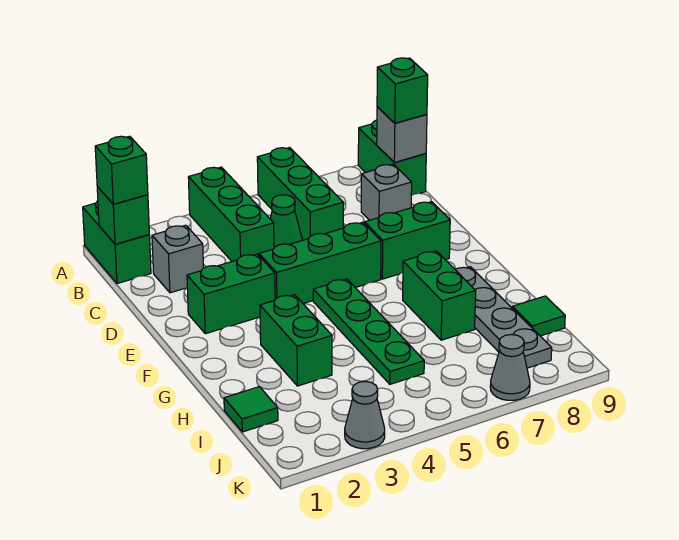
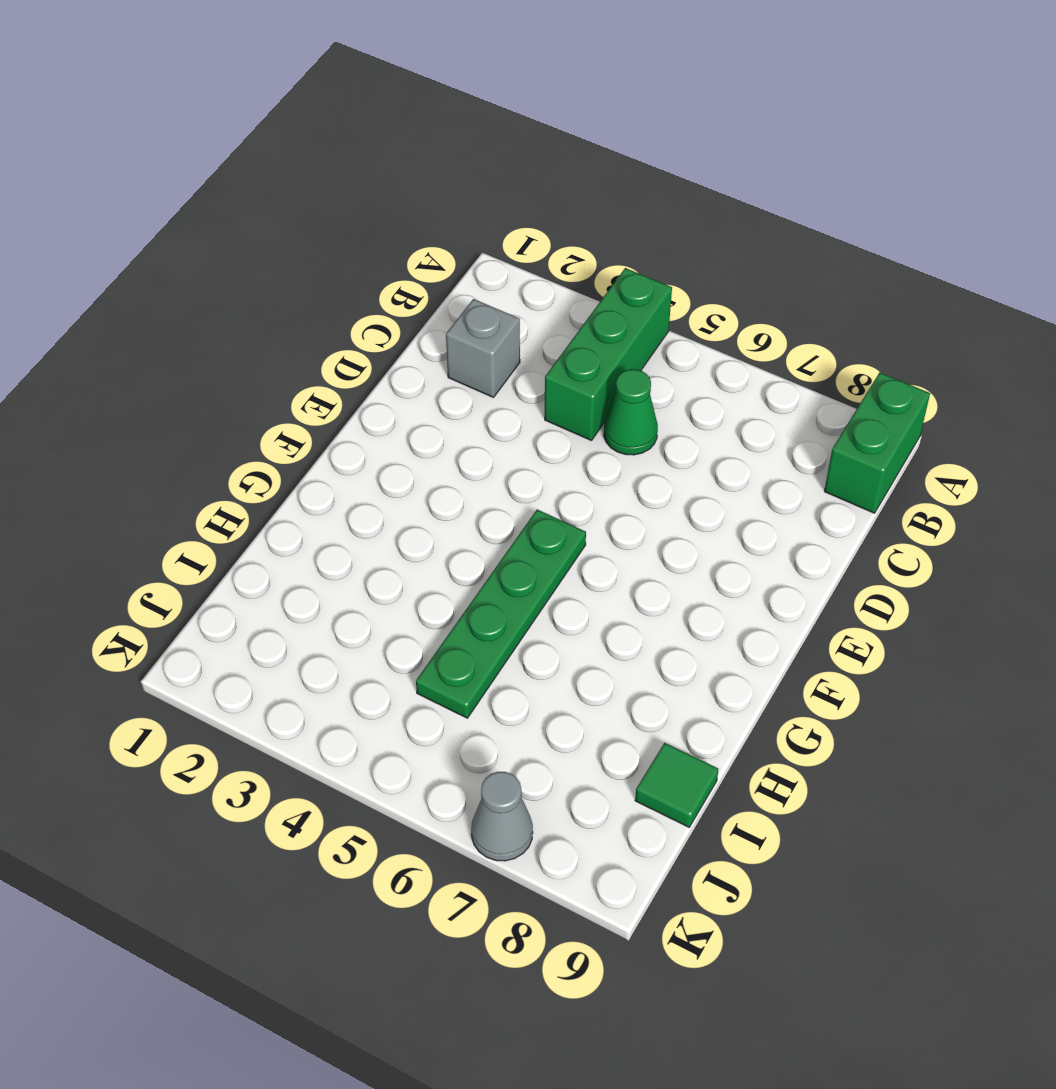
none -> green 1x2 brick [83,201,151,284]
none -> green 1x3 brick [257,148,343,240]
none -> grey 1x1 brick [361,164,412,220]

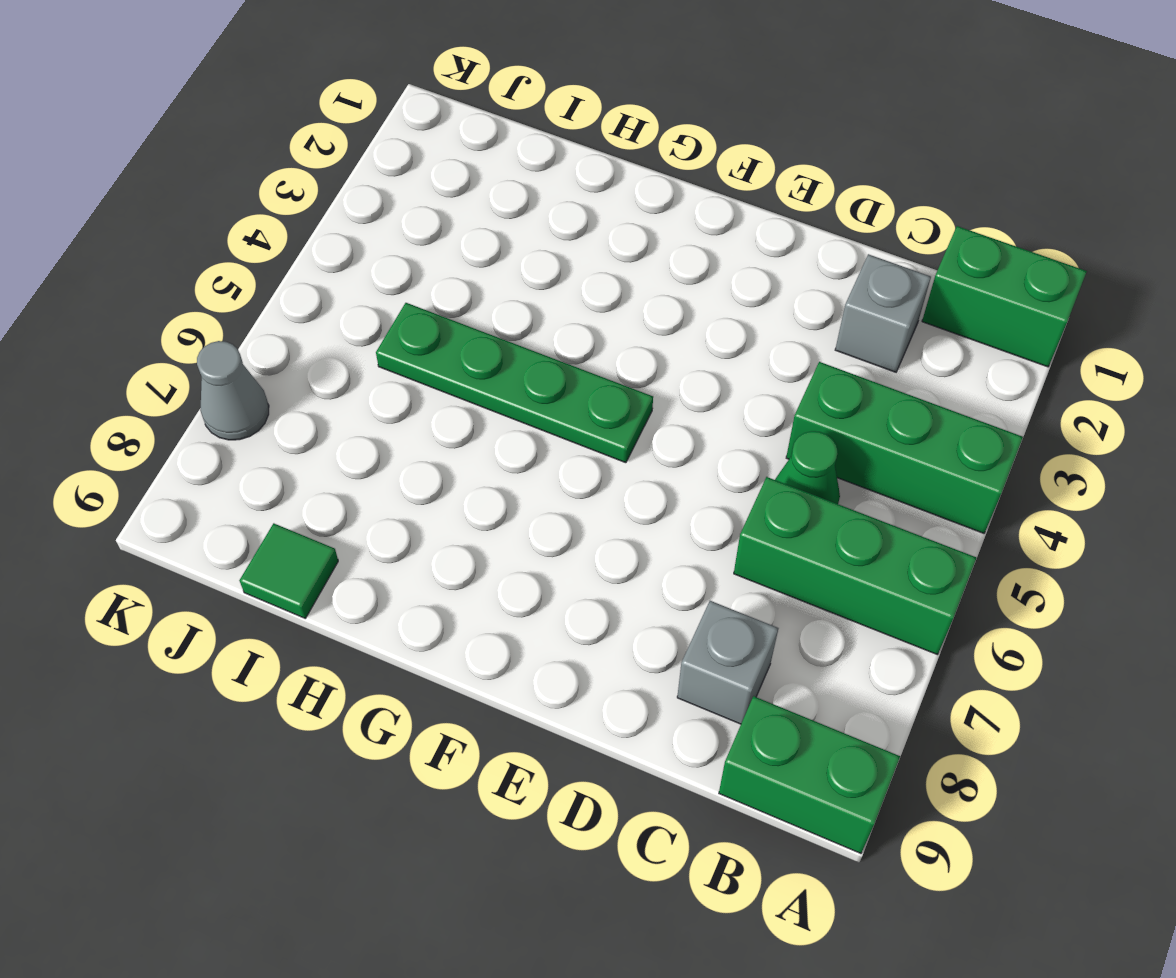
none -> green 1x2 brick [187,254,275,334]
none -> green 1x3 brick [259,222,381,304]
none -> green 1x2 brick [365,202,450,279]

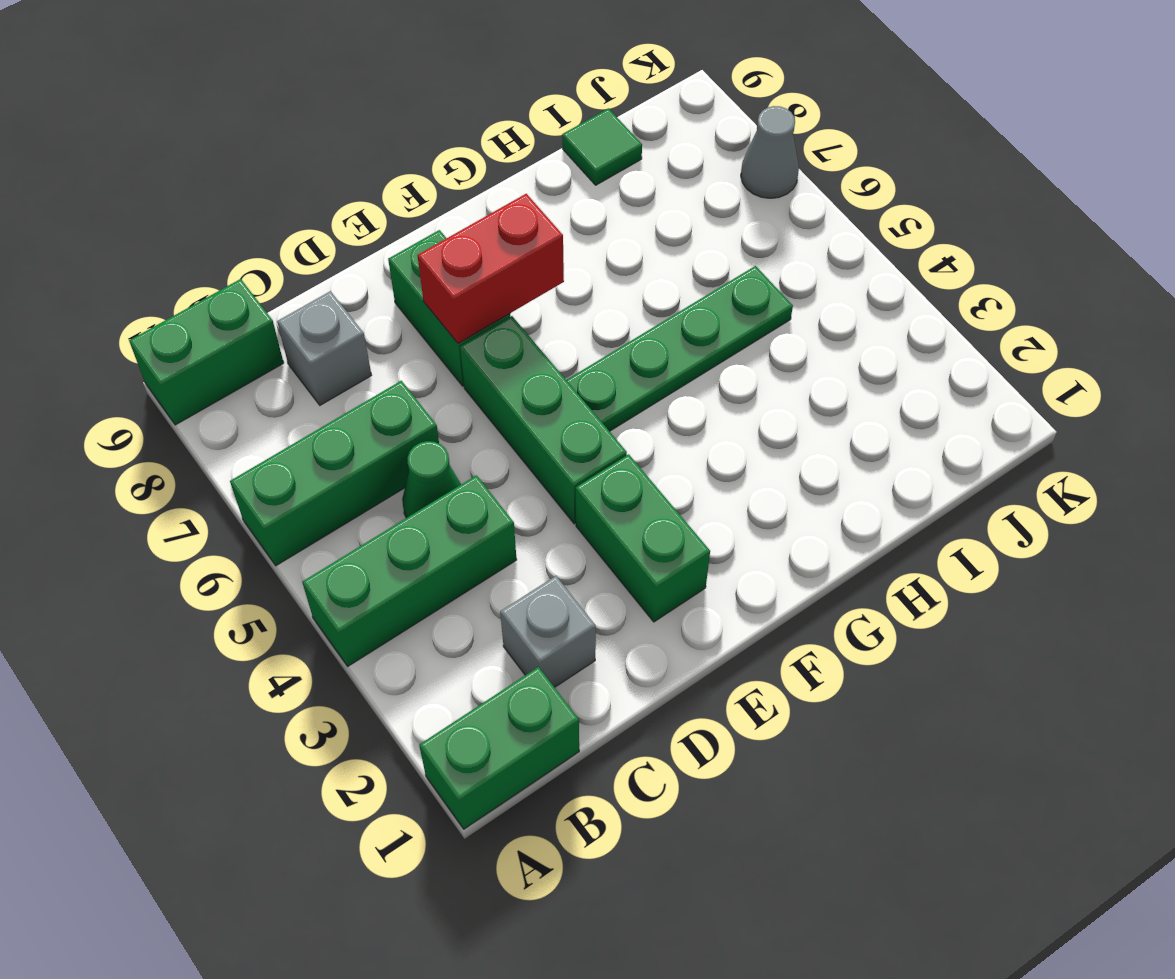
red 1x2 brick [417,194,564,343] -> none
none -> green 1x2 brick [260,295,332,386]
none -> green 1x2 brick [403,251,476,340]
none -> grey 1x4 plate [455,267,552,368]

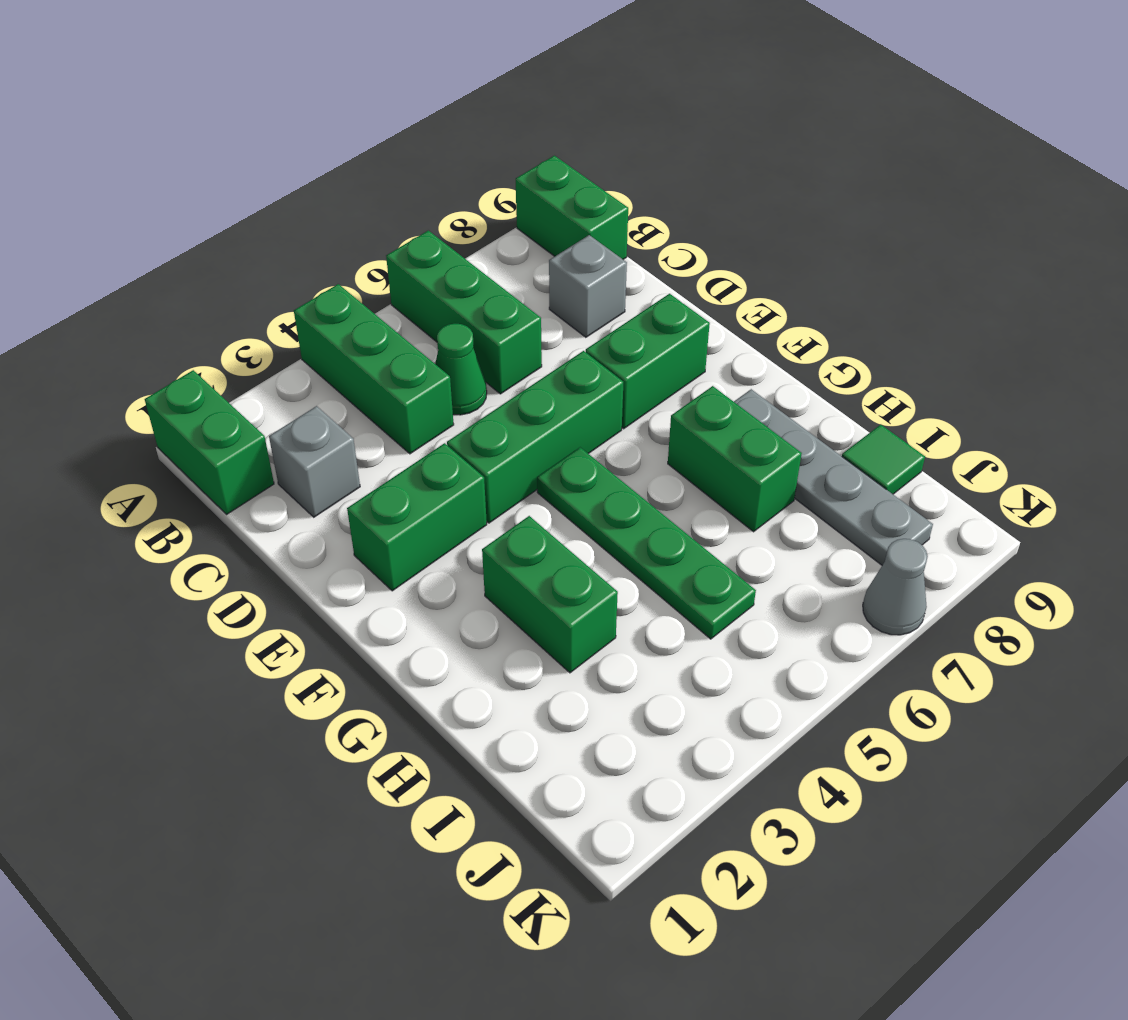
none -> green 1x1 tile [224,387,278,432]
none -> grey 1x1 cone [345,381,385,449]
none -> green 1x1 brick [97,187,149,244]

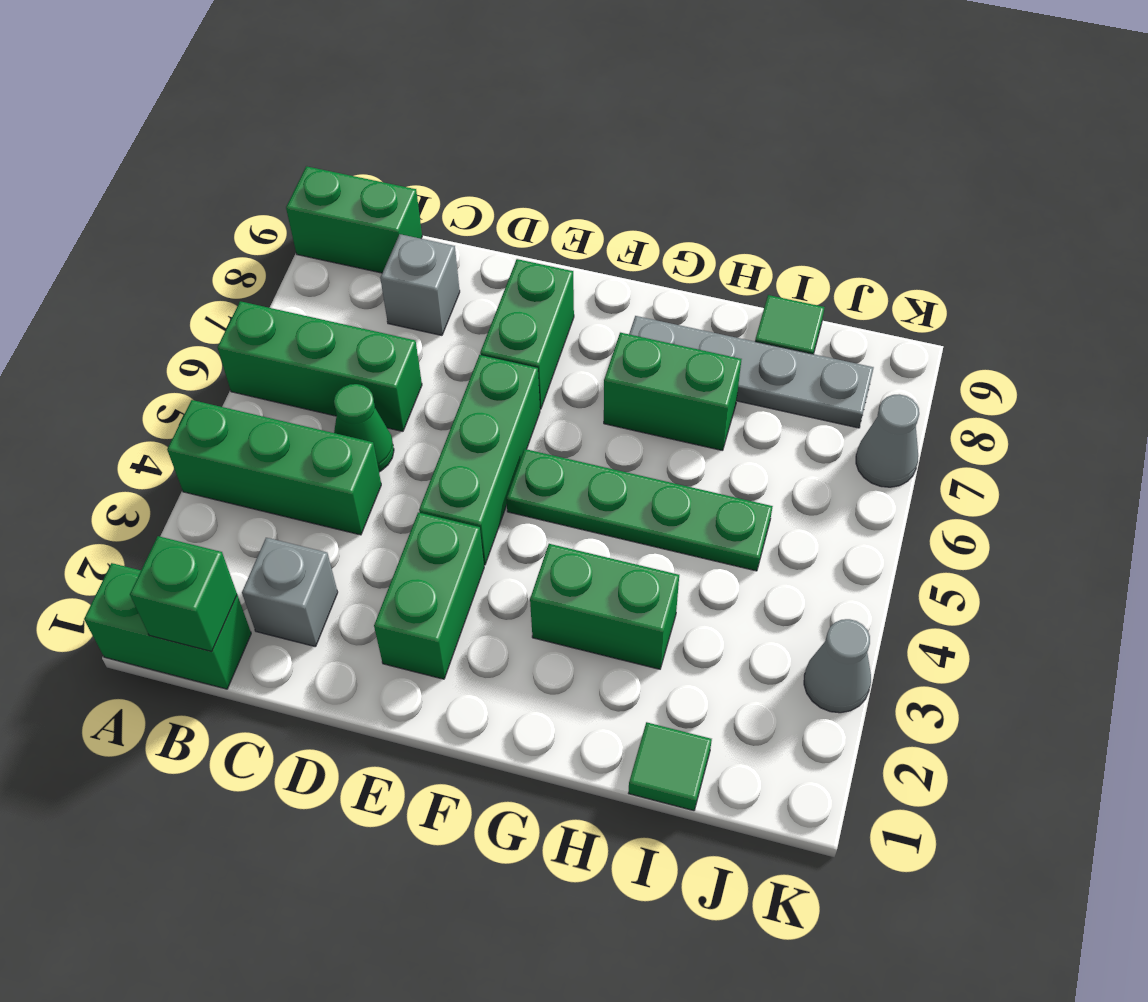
none -> grey 1x1 brick [377,107,427,162]
none -> green 1x1 brick [95,136,148,204]
none -> green 1x1 brick [377,58,428,123]

